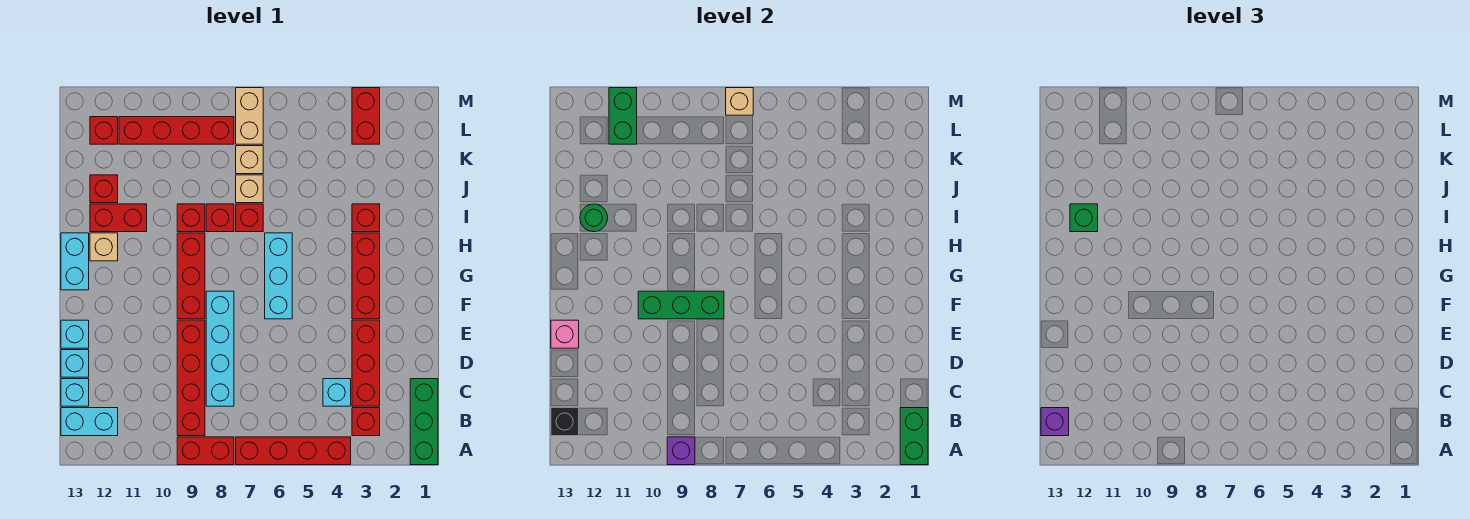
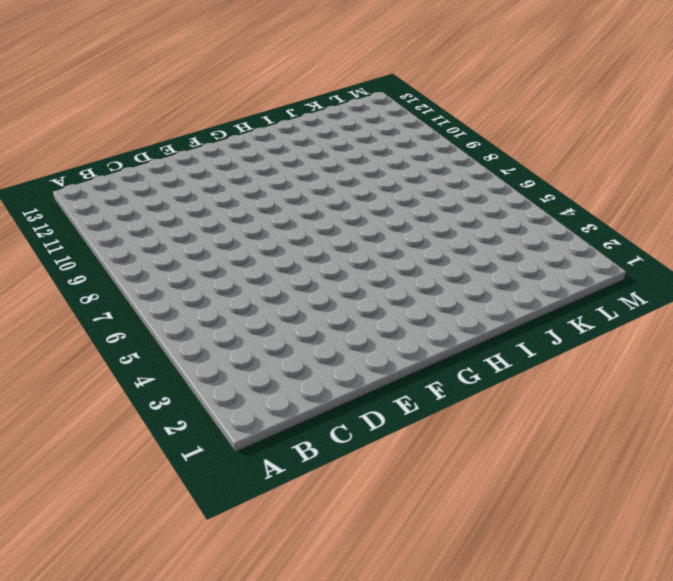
none -> green 1x3 brick [410,379,438,465]
none -> red 1x4 brick [236,437,351,465]
none -> red 1x2 brick [177,437,234,465]
none -> red 1x1 brick [352,408,380,436]

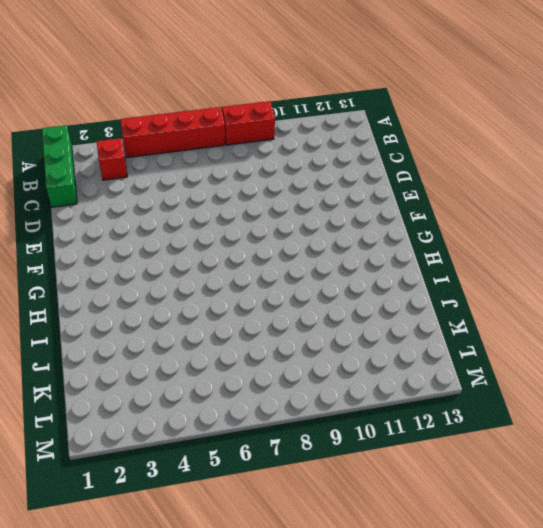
none -> red 1x4 brick [177,320,205,436]
none -> cyan 1x2 brick [61,408,118,436]
none -> red 1x3 brick [352,320,380,406]
none -> cyan 1x1 brick [323,379,351,406]

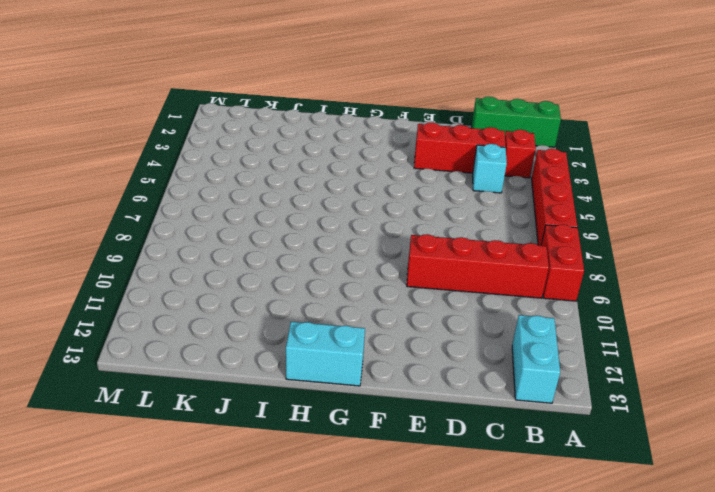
none -> cyan 1x4 brick [206,291,234,406]
none -> cyan 1x1 brick [61,379,89,406]
none -> cyan 1x1 brick [61,350,89,377]
none -> cyan 1x1 brick [61,320,89,348]

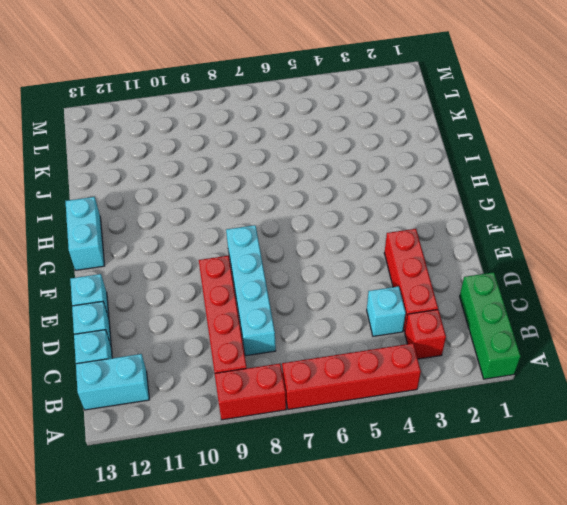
none -> red 1x3 brick [352,233,380,319]
none -> cyan 1x3 brick [265,233,292,319]
none -> red 1x3 brick [177,233,205,319]
none -> tan 1x1 brick [90,233,118,261]

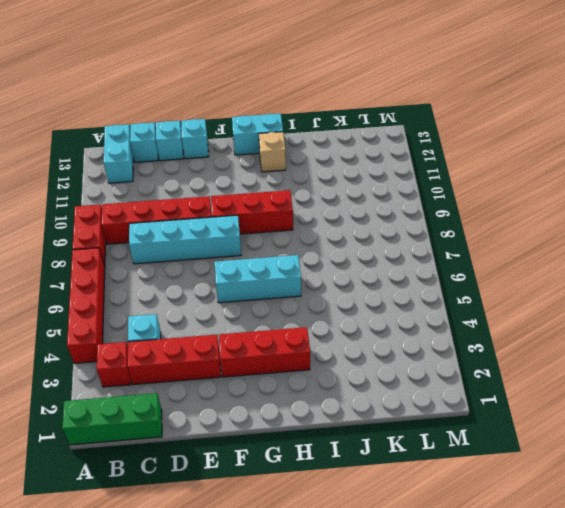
none -> red 1x1 brick [352,204,380,232]
none -> red 1x1 brick [236,204,263,232]
none -> red 1x1 brick [206,204,234,232]
none -> red 1x1 brick [177,204,205,232]

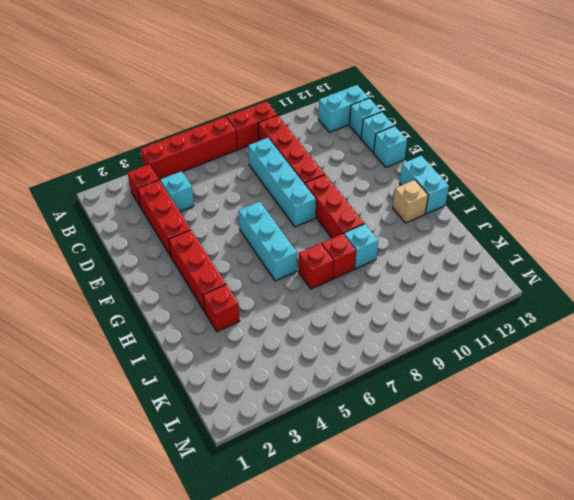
cyan 1x1 brick [344,224,378,269] -> red 1x1 brick [177,204,205,232]
none -> green 1x3 brick [410,379,438,465]
none -> red 1x2 brick [90,204,147,232]
none -> tan 1x1 brick [236,175,263,203]
none -> red 1x1 brick [90,175,118,203]

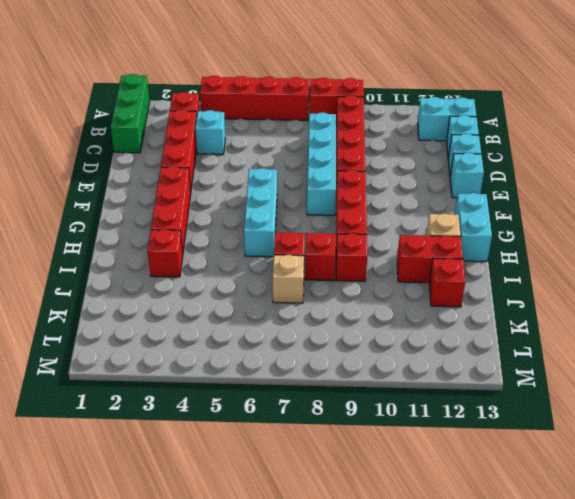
none -> tan 1x1 brick [236,146,263,174]
none -> red 1x2 brick [352,88,380,144]
none -> tan 1x2 brick [236,88,263,144]
none -> red 1x4 brick [119,117,234,144]

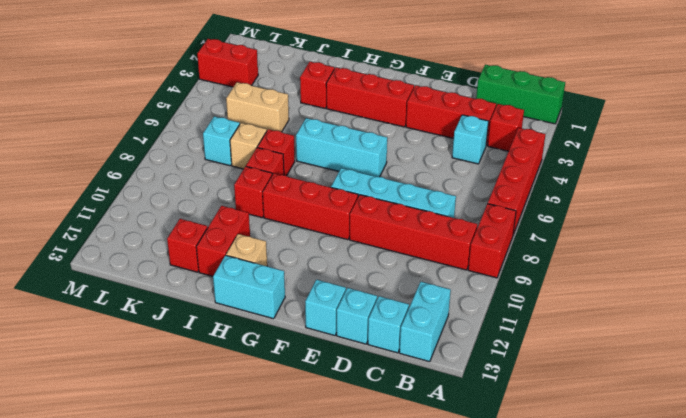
tan 1x2 brick [226,82,289,132] -> tan 1x2 brick moved to [236,88,263,144]
cyan 1x1 brick [203,116,240,166] -> tan 1x1 brick [236,146,263,174]
none -> red 1x4 brick [119,117,234,144]
none -> red 1x1 brick [90,117,118,144]
none -> green 1x2 brick [900,408,928,465]
none -> purple 1x1 brick [667,437,695,465]

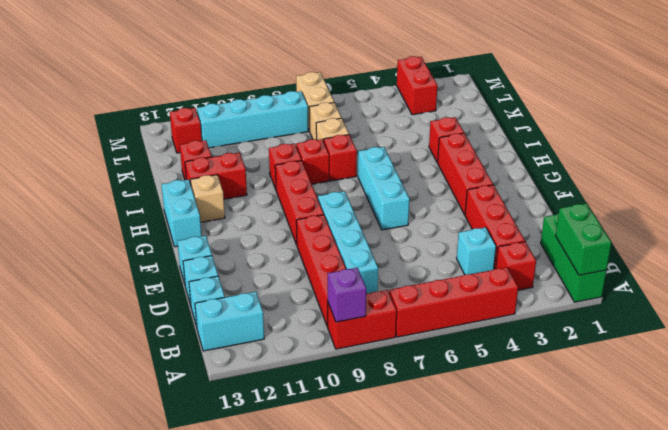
cyan 1x4 brick [197,91,308,148] -> red 1x4 brick [119,117,234,144]
none -> black 1x1 brick [551,408,579,436]
none -> pink 1x1 brick [551,320,579,348]
none -> green 1x3 brick [638,291,724,319]
none -> green 1x1 round brick [580,204,608,232]

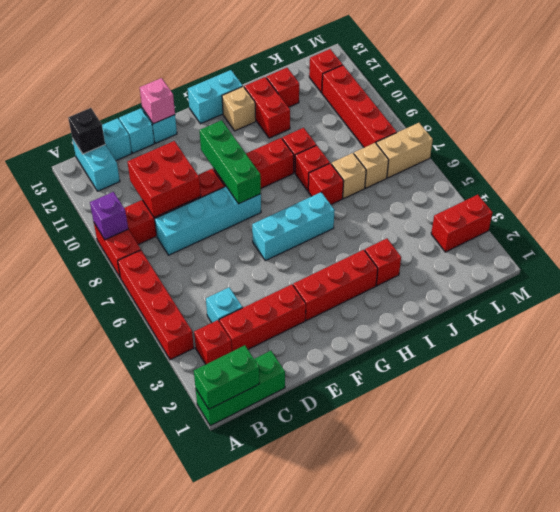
red 2x2 brick [128,141,201,217] -> none
none -> green 1x1 round brick [580,204,608,232]
none -> green 1x2 brick [609,88,637,144]
none -> tan 1x1 brick [726,88,753,115]
none -> purple 1x1 brick [1041,408,1069,436]

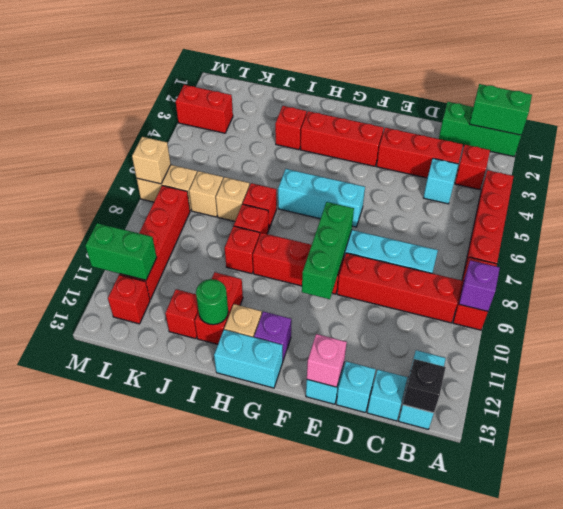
purple 1x1 brick [254,312,291,360] -> purple 1x1 brick moved to [1041,408,1069,436]
none -> green 1x1 brick [1070,204,1098,232]

